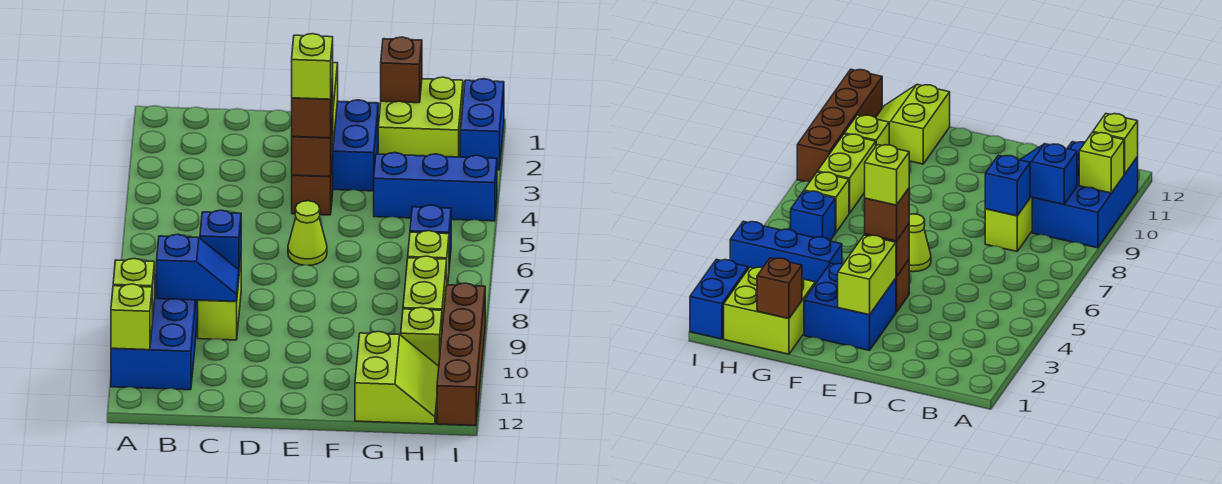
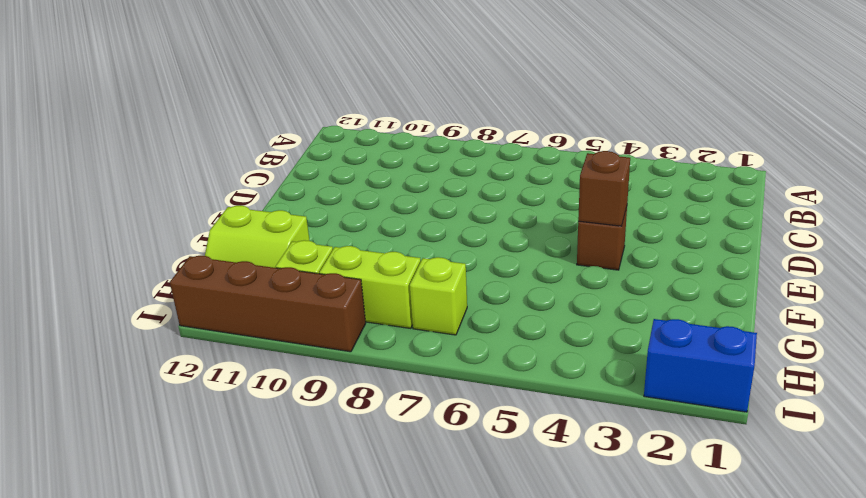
none -> blue 2x3 brick [111,275,198,390]
none -> lime 1x2 brick [198,261,241,340]
none -> blue 2x2 brick [332,100,379,191]

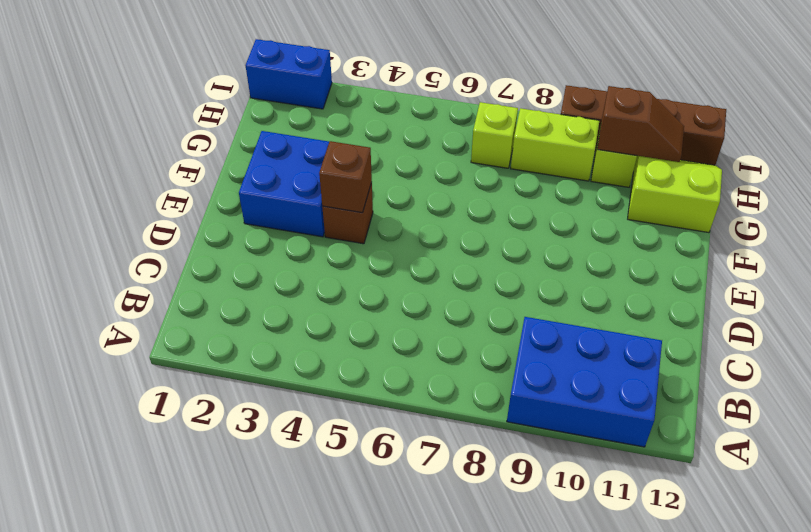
brown 1x2 slope [597,86,684,162] -> none
none -> lime 1x2 brick [198,261,241,340]
none -> lime 1x1 cone [288,201,327,265]
none -> lime 2x2 brick [378,77,463,157]

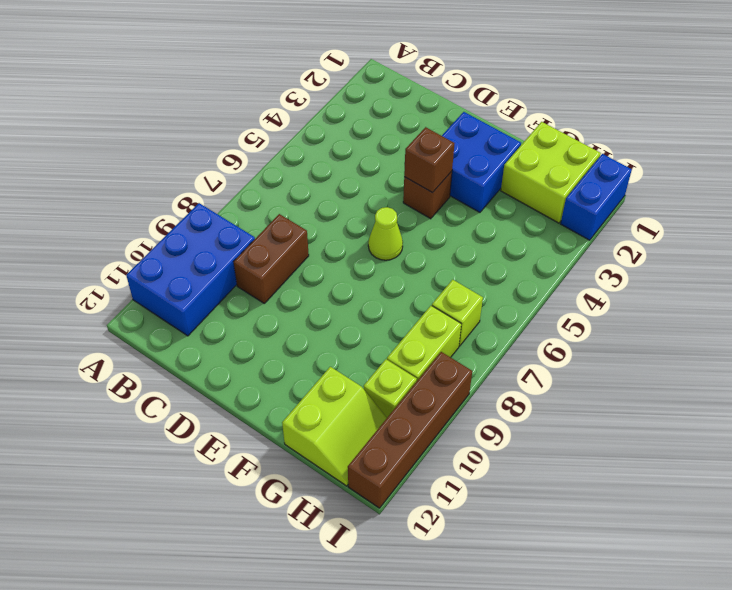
brown 1x2 brick [234,214,309,303] -> lime 1x2 brick [198,261,241,340]
none -> blue 1x3 brick [374,153,497,221]
none -> blue 1x1 brick [410,205,451,267]
none -> lime 1x1 brick [113,259,155,321]

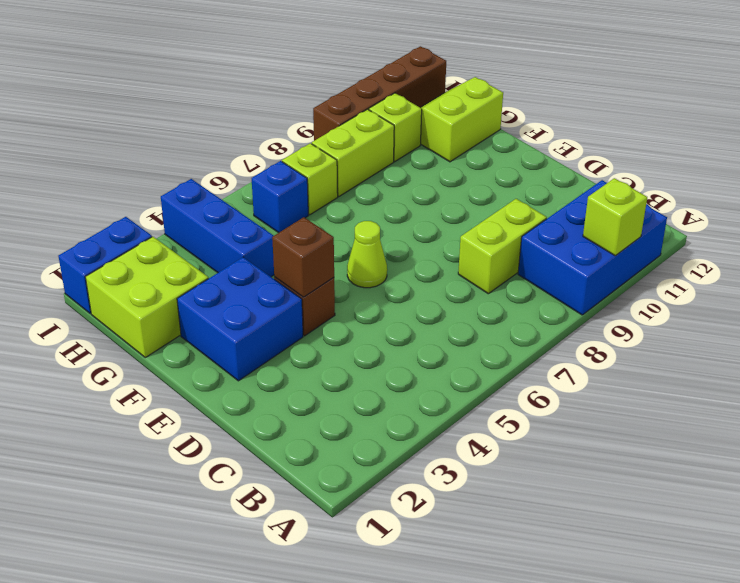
none -> lime 1x1 brick [111,284,152,350]
none -> blue 1x2 slope [157,234,239,301]
none -> blue 1x1 brick [200,210,241,272]

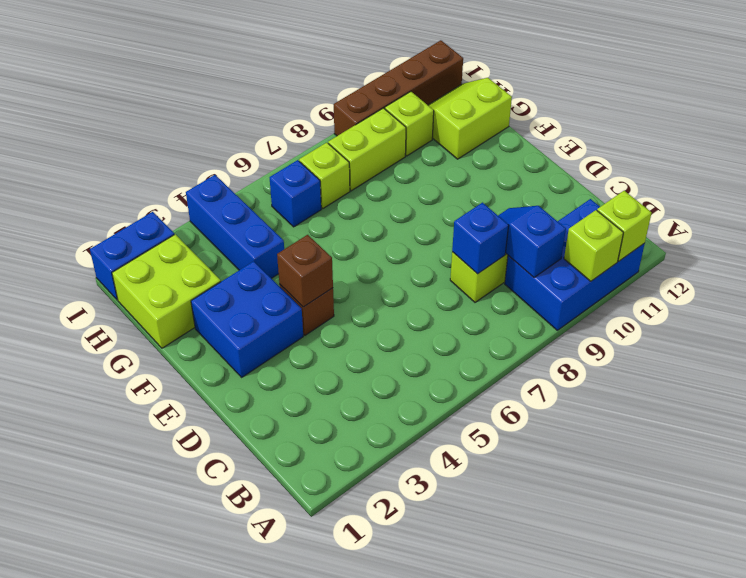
none -> lime 1x1 cone [288,201,327,265]
none -> lime 1x2 brick [838,235,896,315]
none -> brown 1x1 brick [381,37,422,103]

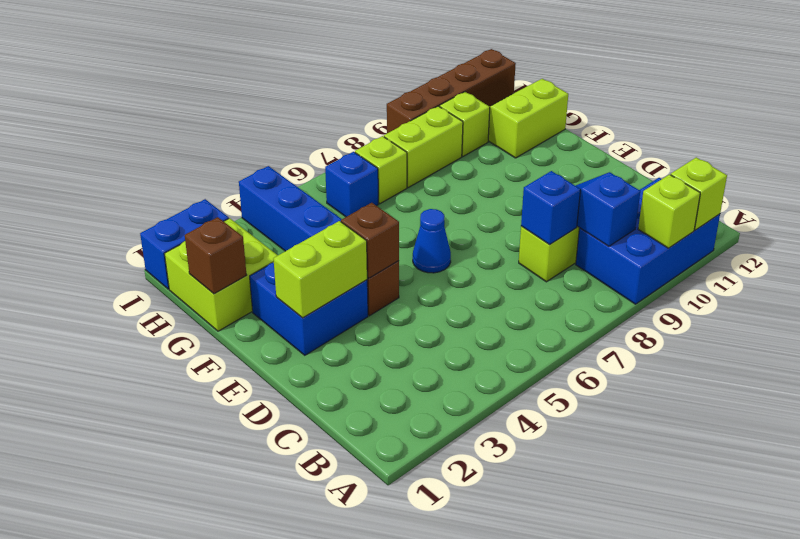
blue 1x1 cone [413,209,451,273] -> lime 1x1 cone [288,201,327,265]
none -> brown 1x1 brick [292,79,333,138]
none -> lime 1x1 brick [292,34,333,99]

